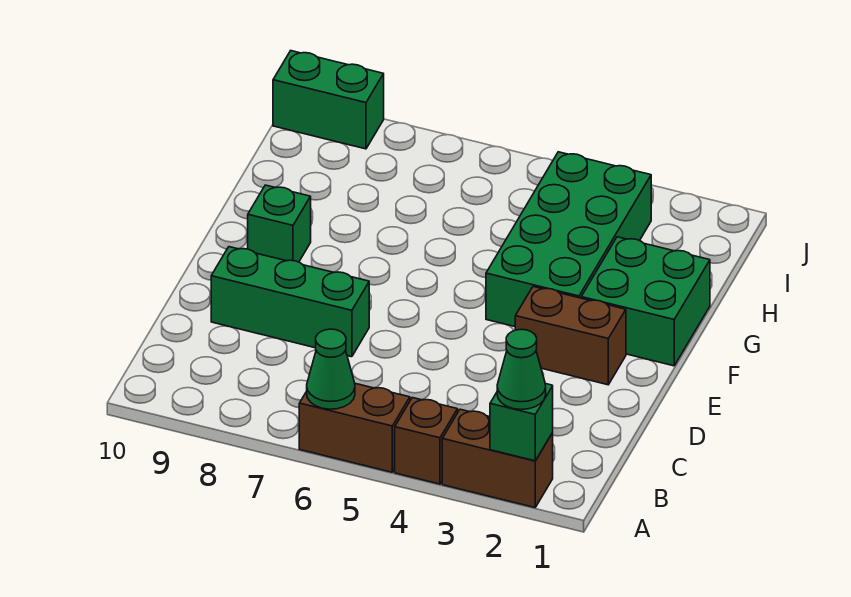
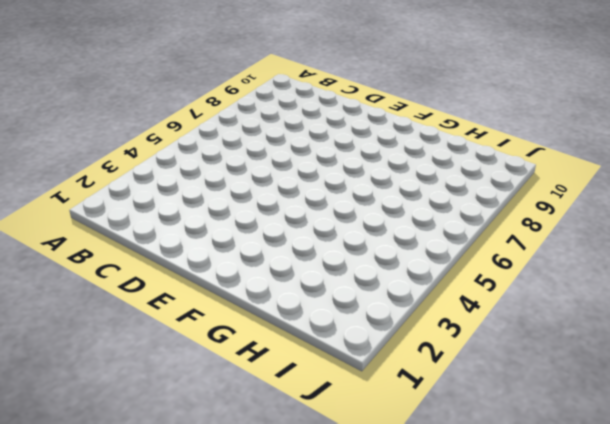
none -> brown 1x2 brick [442,409,553,508]
none -> brown 1x1 brick [395,398,458,484]
none -> brown 1x2 brick [299,383,410,472]

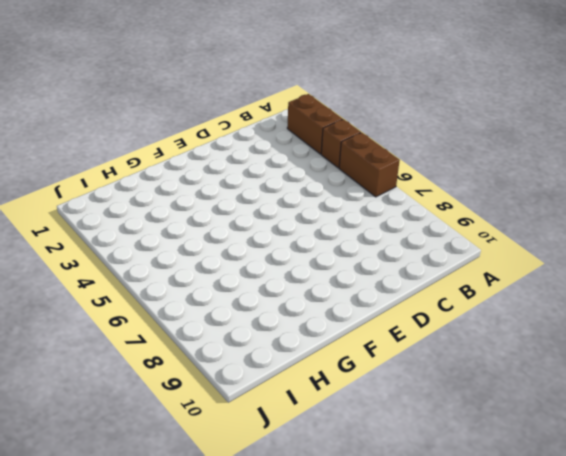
none -> green 1x3 brick [211,247,369,357]
none -> brown 1x2 brick [515,287,626,385]
none -> green 2x2 brick [581,237,710,366]

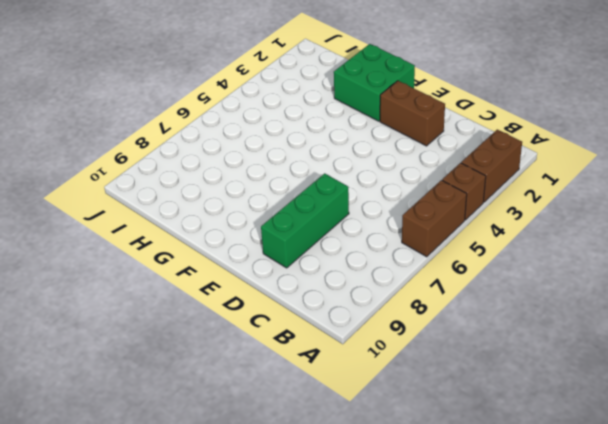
brown 1x2 brick [380,81,445,146] -> brown 1x2 brick turned to [515,287,626,385]
none -> green 2x4 brick [486,152,651,327]
none -> green 1x1 brick [248,185,311,262]
none -> green 1x2 brick [273,51,384,149]

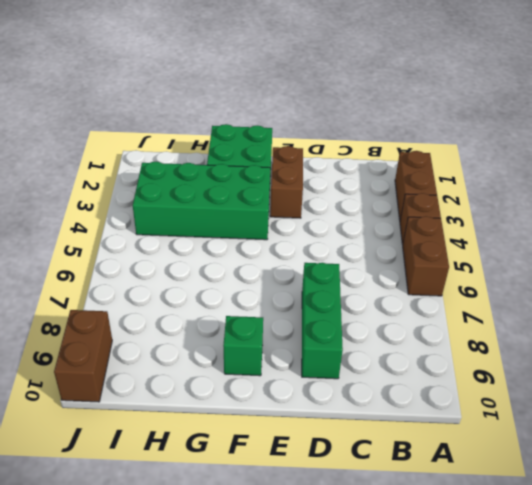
brown 1x2 brick [54,310,112,402] -> green 1x2 brick [273,51,384,149]
none -> green 1x1 brick [490,384,553,461]
none -> green 1x1 cone [307,329,355,409]
none -> green 1x1 cone [497,329,546,410]

